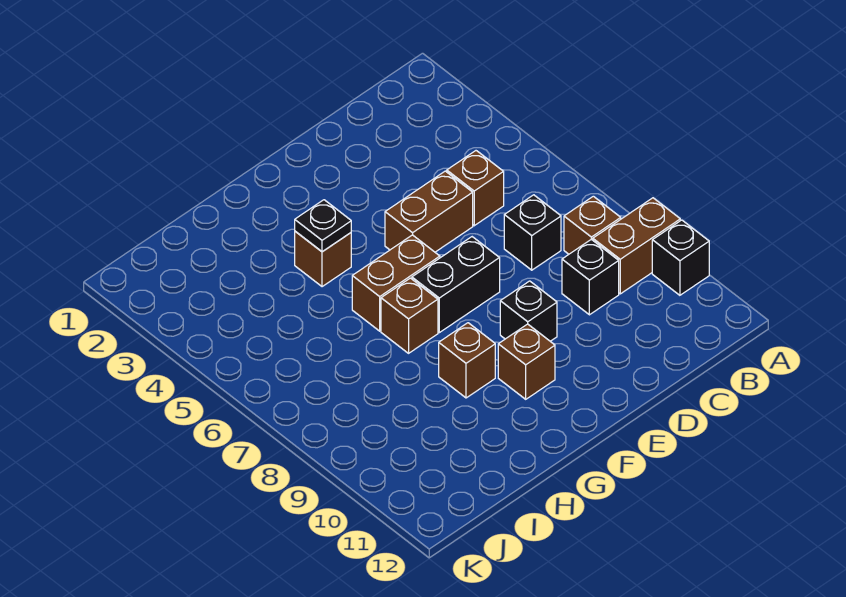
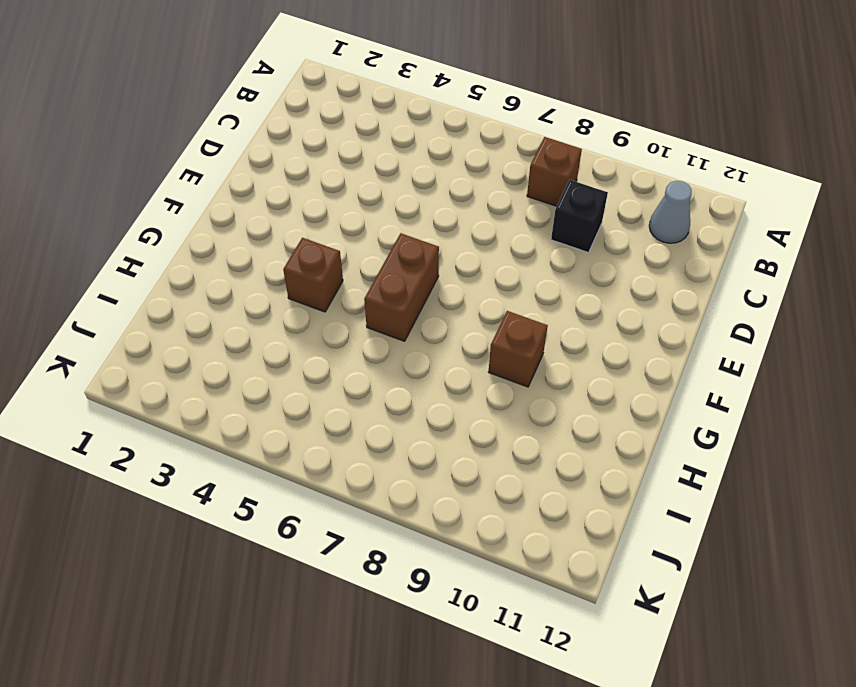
grey 1x1 cone [649,181,692,243] -> none
none -> brown 1x2 brick [593,198,680,294]
none -> black 1x1 brick [652,220,709,295]
none -> brown 1x1 brick [447,151,504,226]

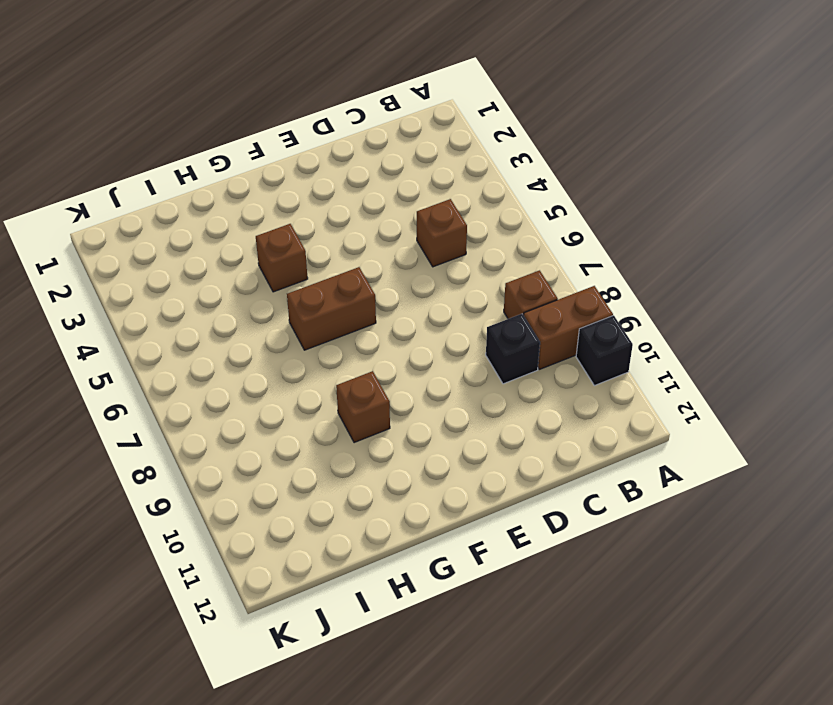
none -> black 1x1 brick [504,195,561,270]
none -> brown 1x2 brick [385,171,473,252]
none -> black 1x2 brick [412,237,500,333]

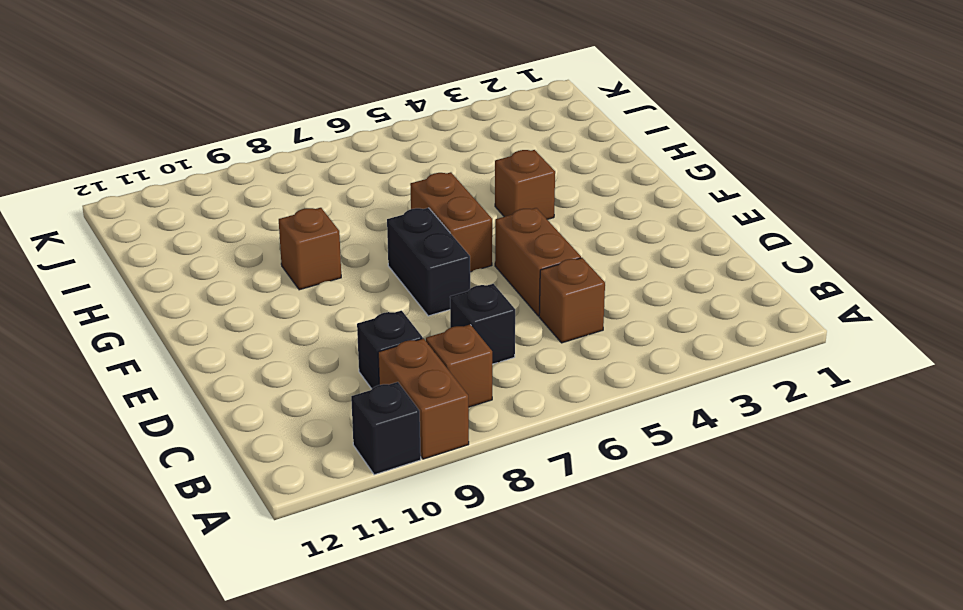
none -> black 1x1 brick [500,281,557,341]
none -> brown 1x1 brick [498,324,555,399]
none -> brown 1x1 brick [381,278,438,353]

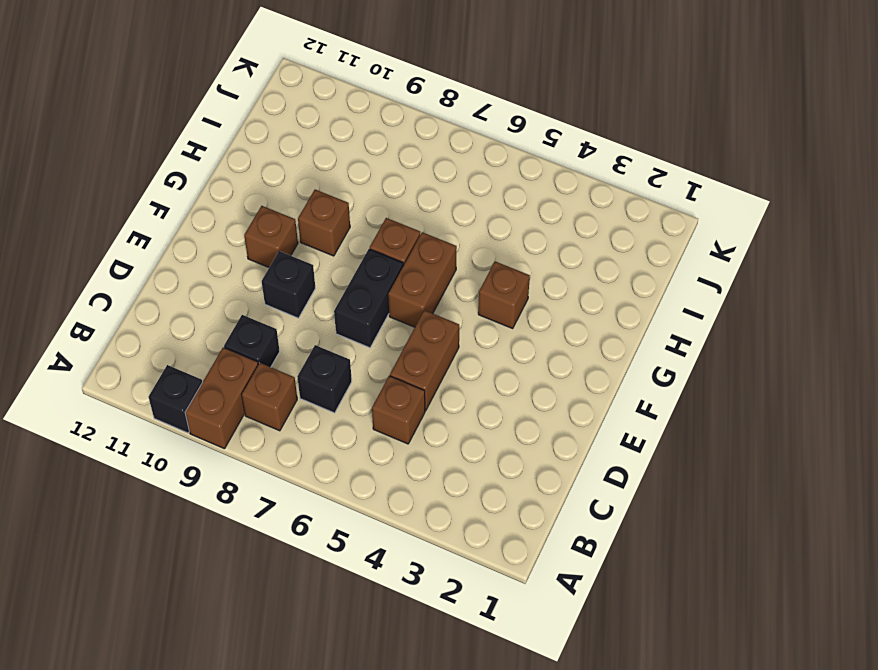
none -> black 1x1 plate [295,200,351,252]

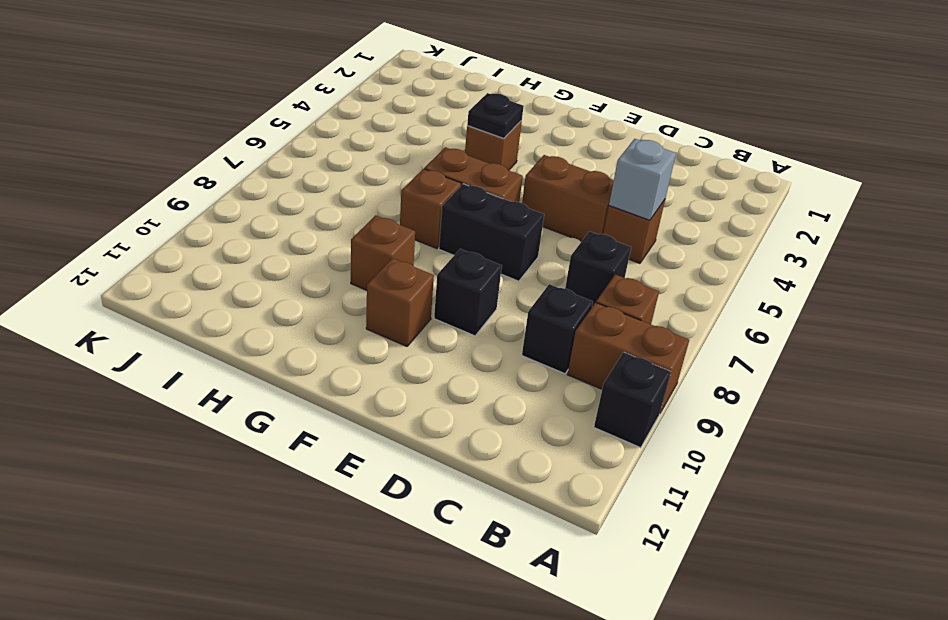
grey 1x1 brick [609,139,676,220] -> none

